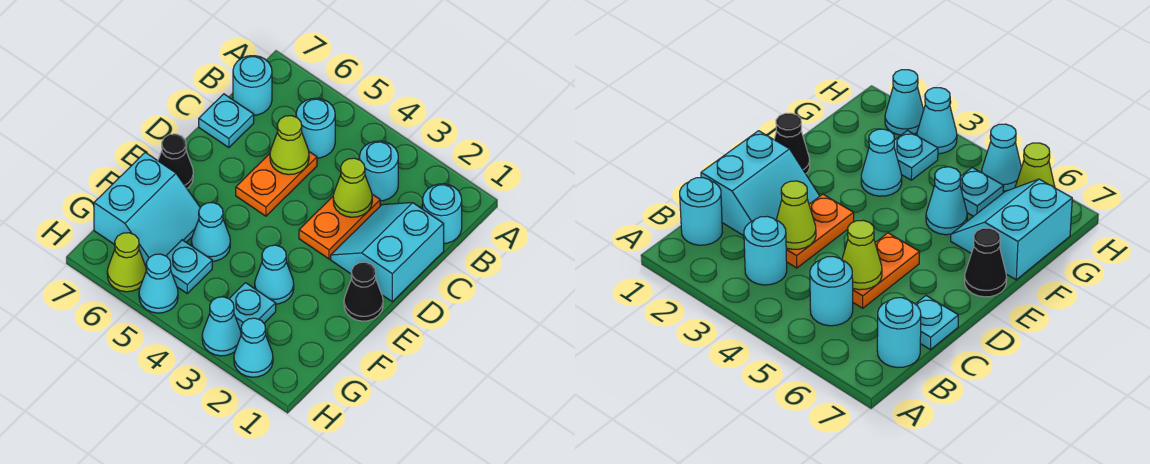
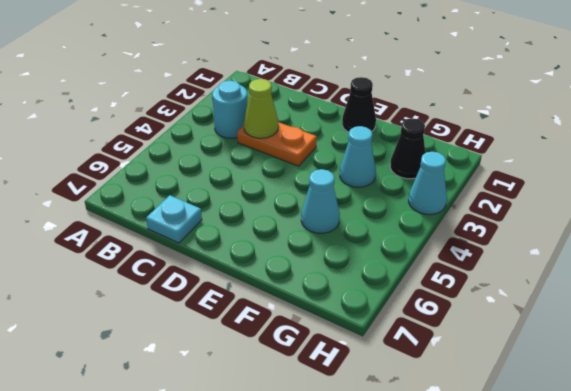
black 1x1 cone [390,118,425,179] -> black 1x1 cone moved to [158,134,193,188]
none -> cyan 1x1 round brick [423,184,462,244]
none -> cyan 1x1 round brick [296,98,335,158]
none -> cyan 1x1 round brick [233,56,272,115]

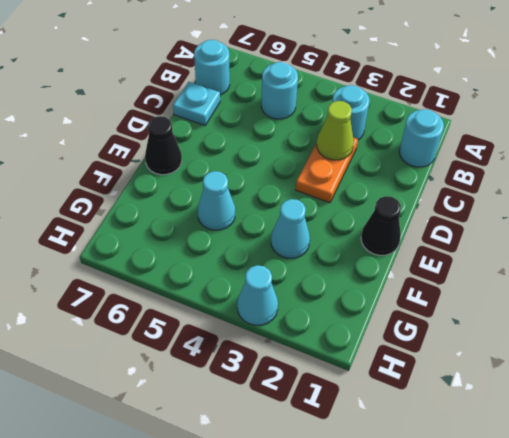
none -> cyan 2x2 slope [331,203,444,302]
none -> orange 1x2 plate [236,152,317,216]
none -> cyan 2x2 slope [94,152,200,266]

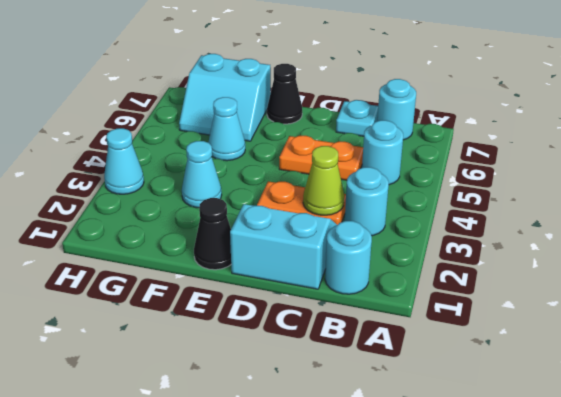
none -> cyan 1x1 plate [229,283,276,330]
none -> cyan 1x1 plate [166,240,212,293]
none -> cyan 1x1 cone [234,318,273,377]

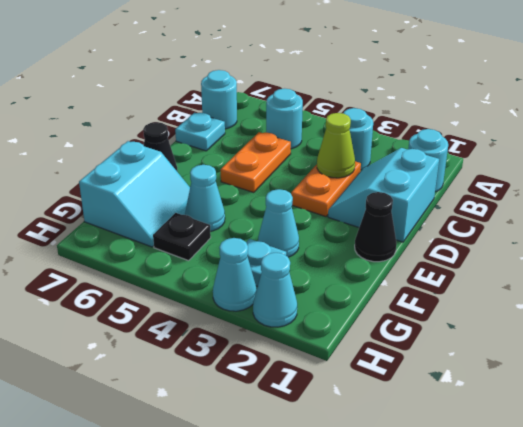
black 1x1 plate [153,213,211,261] -> cyan 1x1 plate [166,240,212,293]
none -> cyan 1x1 cone [139,254,178,313]
none -> lime 1x1 cone [107,233,146,292]
none -> lime 1x1 cone [270,116,309,175]

